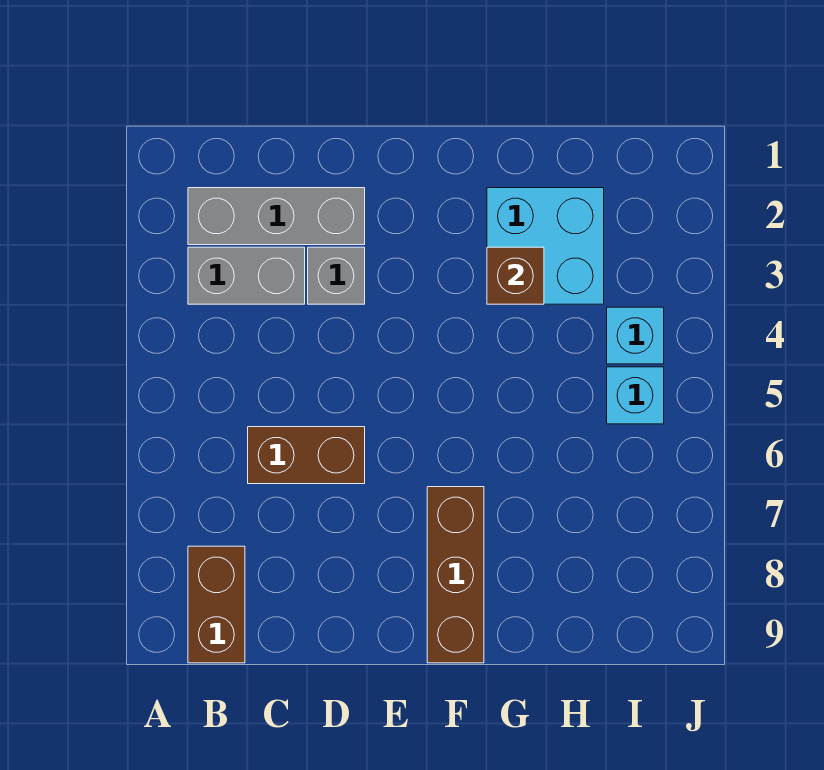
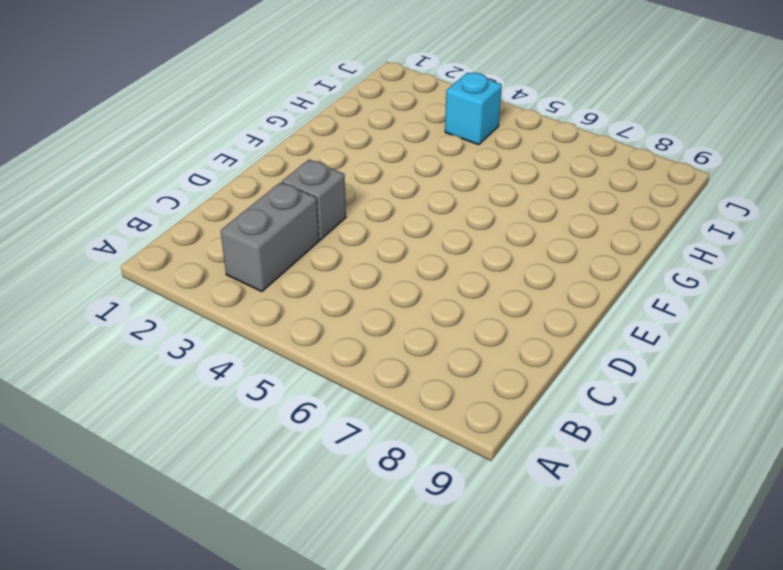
none -> grey 1x3 brick [188,188,365,245]
none -> brown 1x2 brick [188,546,245,663]

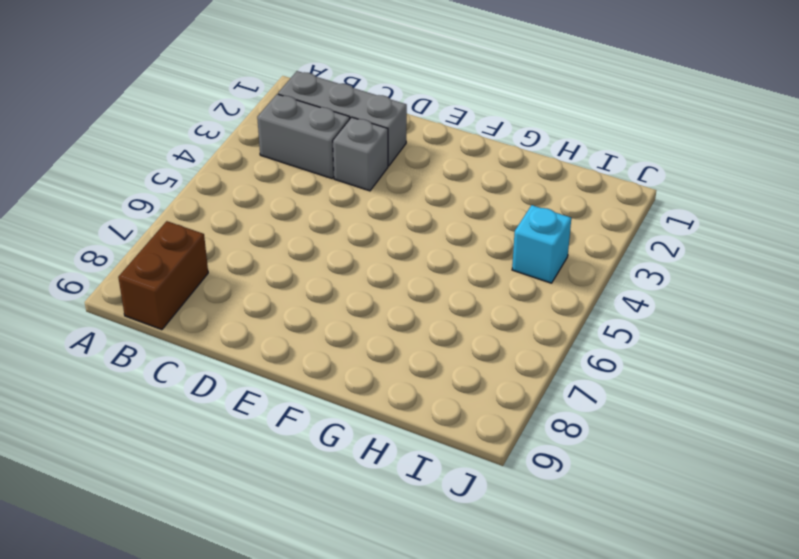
none -> brown 1x2 brick [248,427,365,484]
none -> brown 1x3 brick [427,487,484,663]

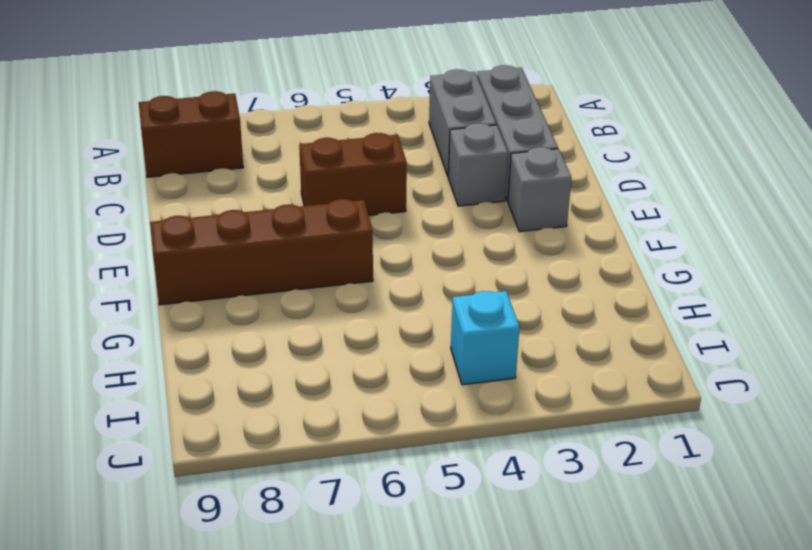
brown 1x2 brick [299,133,407,215] -> brown 1x2 brick turned to [248,427,365,484]
grey 1x1 brick [508,147,572,232] -> none
brown 1x4 brick [150,199,373,305] -> brown 1x3 brick [427,487,484,663]
none -> cyan 2x2 brick [487,188,604,304]
none -> cyan 1x1 brick [607,367,664,424]

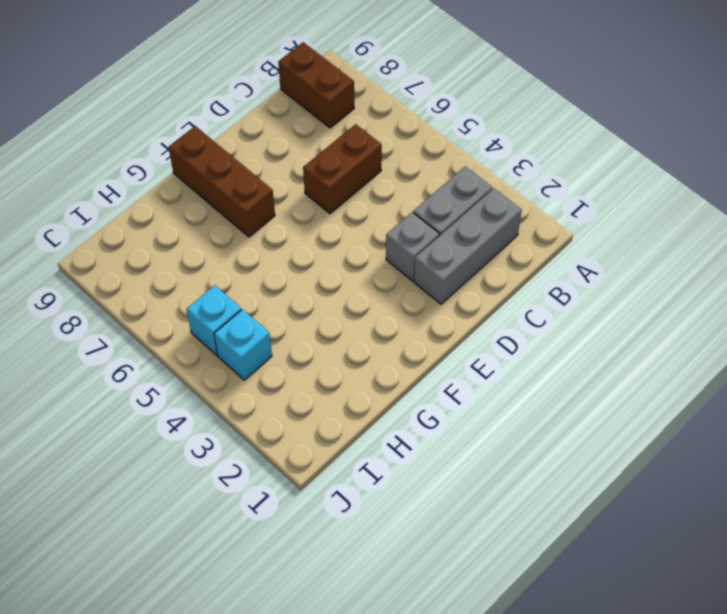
none -> cyan 2x2 brick [487,188,604,304]
none -> brown 1x1 brick [487,247,544,304]

